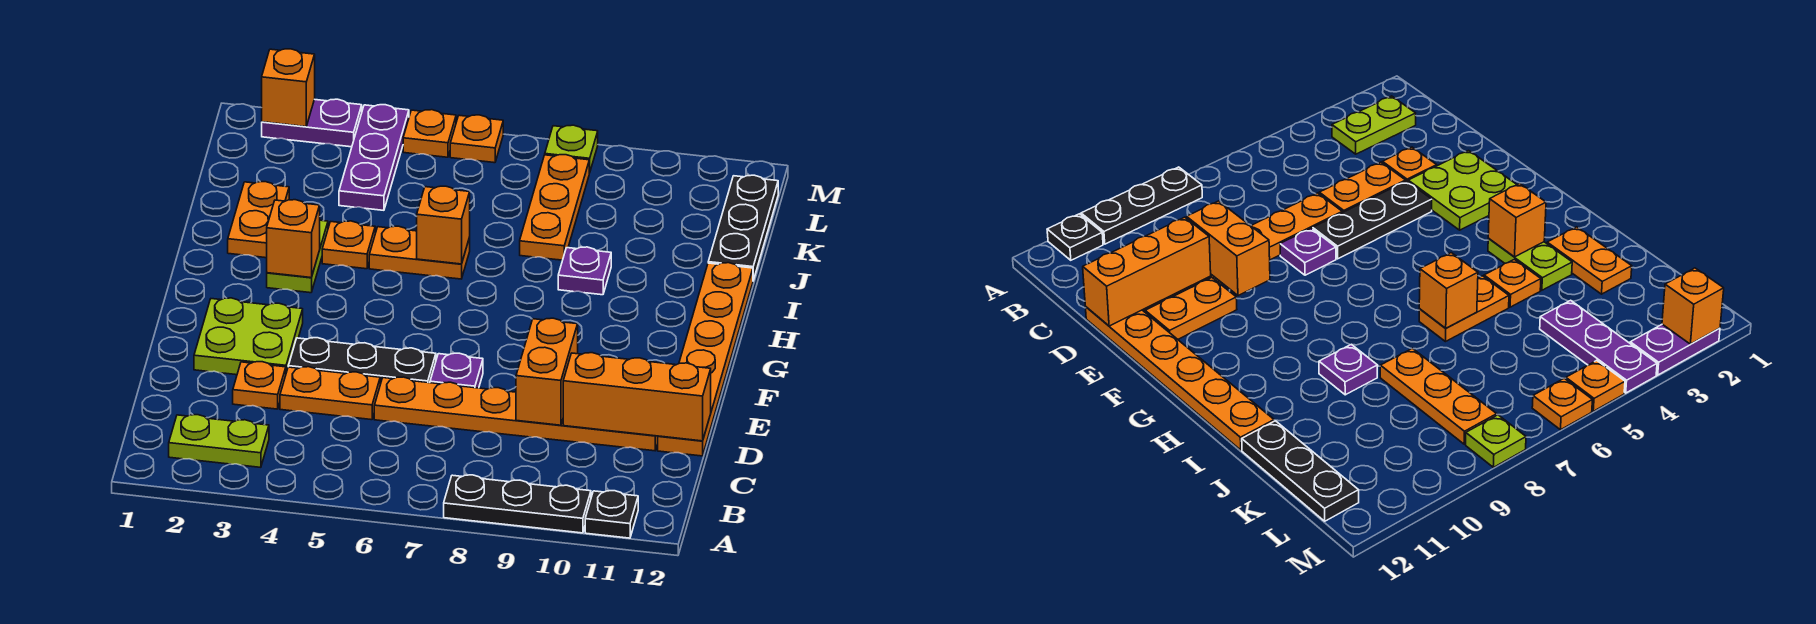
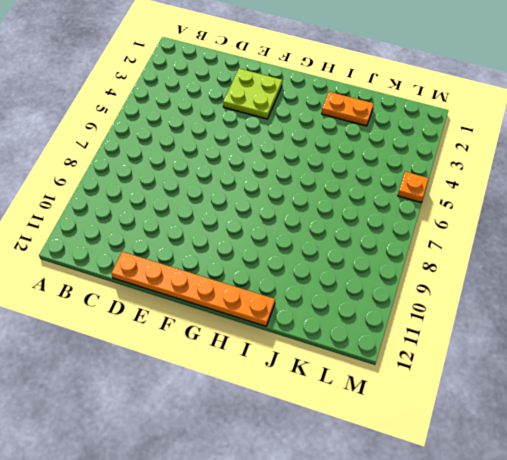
none -> black 1x3 plate [444,475,591,533]
none -> black 1x1 plate [585,491,638,538]
none -> lime 1x2 plate [169,415,269,467]

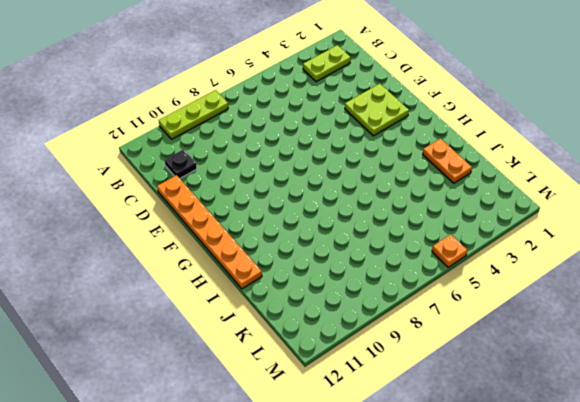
lime 1x3 plate [159,90,228,139] -> black 1x3 plate [444,475,591,533]
black 1x1 plate [165,149,197,178] -> black 1x1 plate moved to [585,491,638,538]
none -> orange 1x1 plate [233,362,286,409]
none -> orange 1x2 plate [280,367,380,420]
none -> orange 1x6 plate [374,377,658,451]

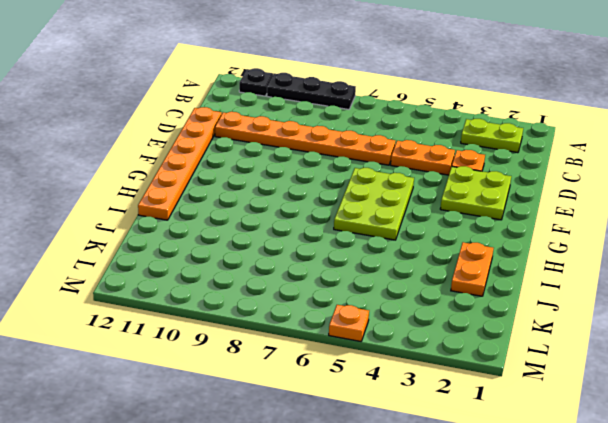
lime 2x3 plate [334,168,414,240] -> none
none -> black 1x3 plate [288,338,436,384]
none -> purple 1x1 plate [430,353,483,388]
none -> orange 1x2 plate [1145,278,1237,339]

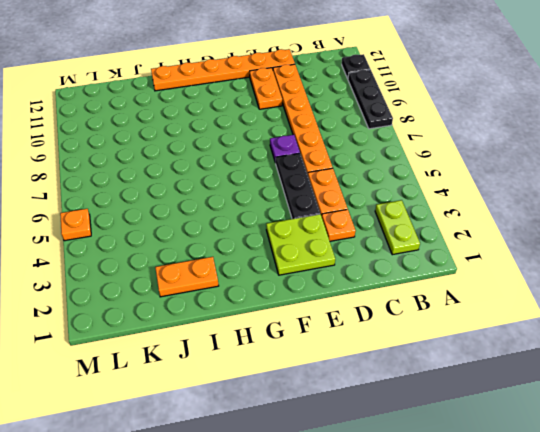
none -> lime 1x2 plate [267,220,328,293]
none -> orange 1x1 plate [322,221,375,269]
none -> orange 1x2 plate [369,226,470,279]

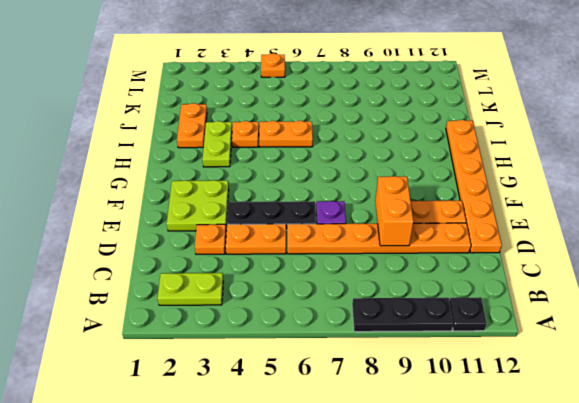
none -> purple 1x1 plate [558,247,611,295]
none -> orange 1x3 plate [520,155,589,260]
none -> black 1x3 plate [708,175,778,280]

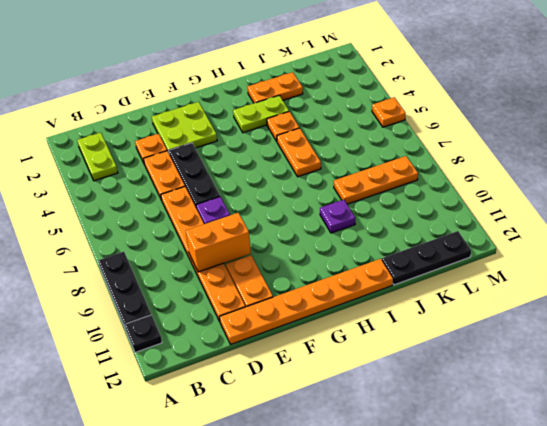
none -> purple 1x3 plate [339,105,409,210]
none -> purple 1x2 plate [262,99,362,147]
none -> orange 1x1 plate [450,115,503,163]

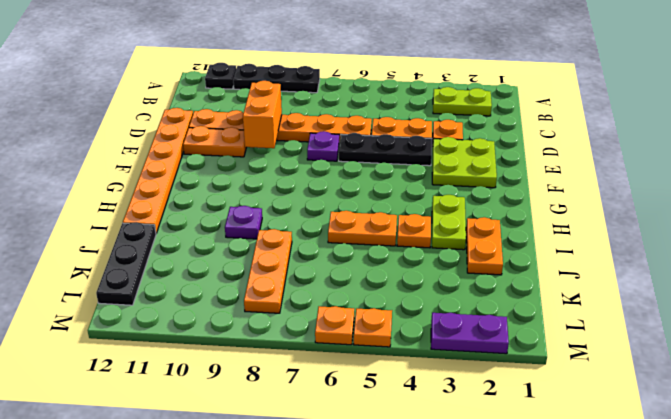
none -> purple 1x3 plate [339,105,409,210]
none -> lime 1x1 plate [545,125,598,173]
none -> orange 1x3 brick [563,353,711,441]

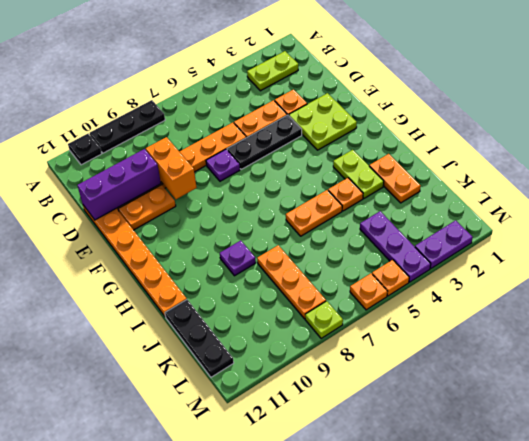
purple 1x3 brick [77,149,161,220] -> orange 1x3 brick [563,353,711,441]
none -> orange 1x1 brick [267,200,320,278]
none -> orange 1x1 brick [417,186,470,264]
none -> orange 1x1 brick [262,49,315,127]

